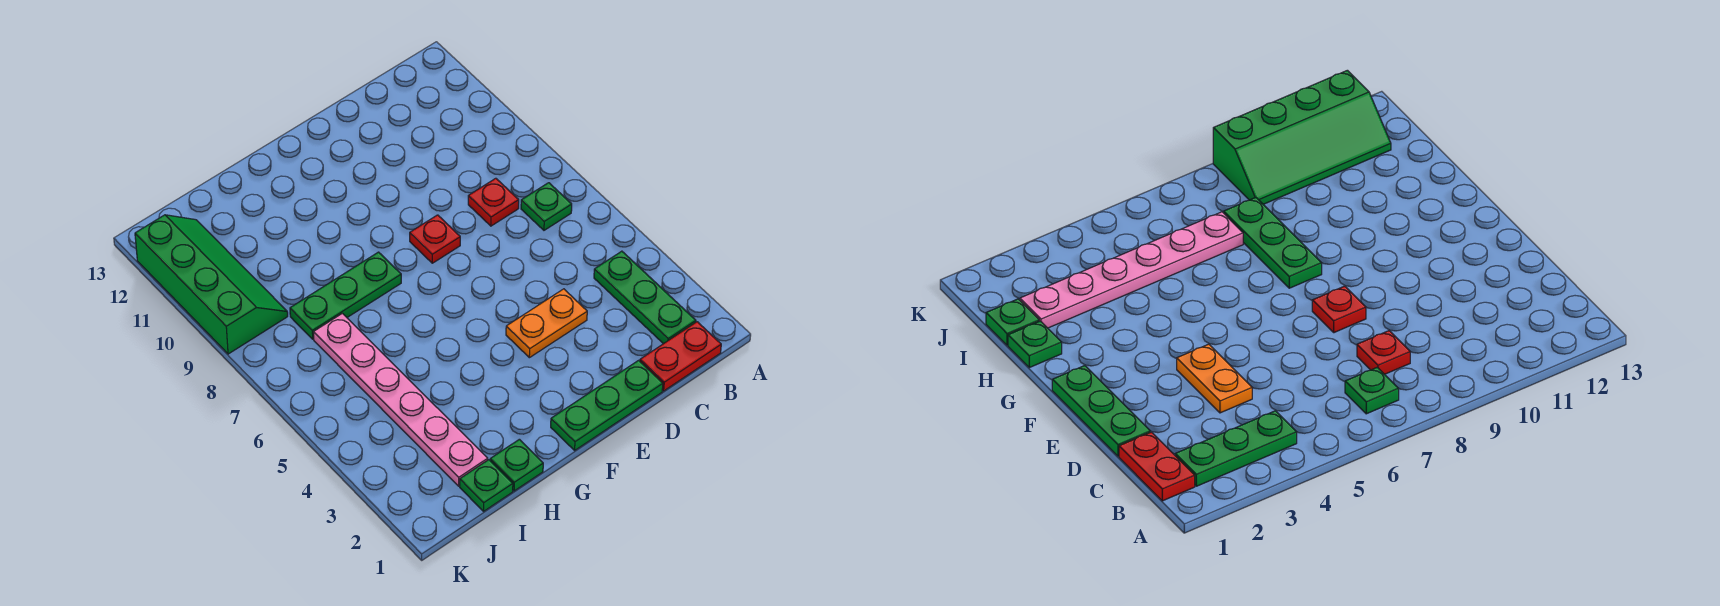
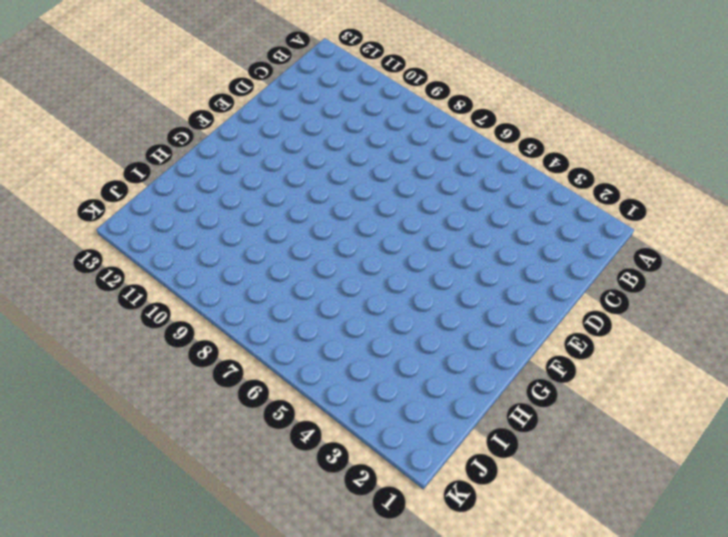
none -> red 1x2 plate [640,322,721,391]
none -> green 1x3 plate [594,251,696,344]
none -> green 1x1 plate [521,183,572,230]

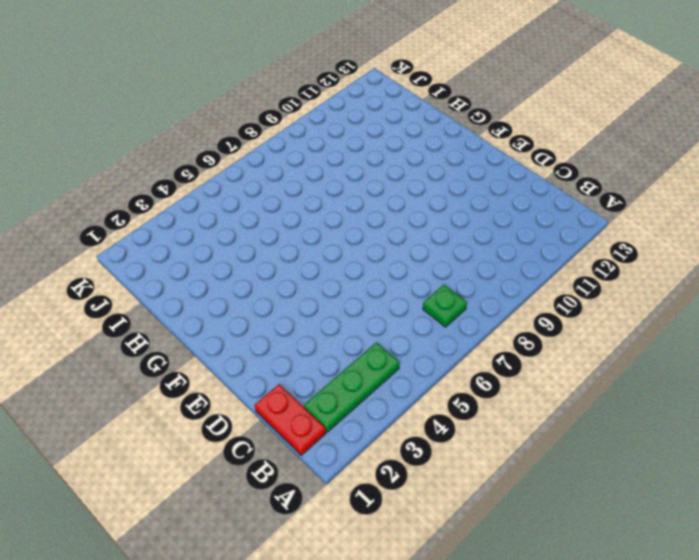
none -> red 1x1 plate [468,178,519,226]
none -> green 1x3 plate [551,360,663,450]
none -> orange 1x2 plate [506,289,587,358]

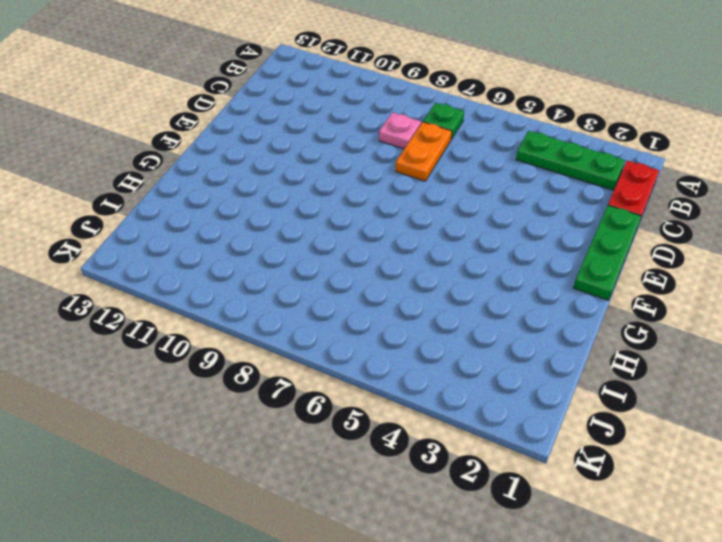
orange 1x2 plate [396,122,452,181] -> orange 1x2 plate moved to [506,289,587,358]
pink 1x1 plate [379,113,421,149] -> red 1x1 plate [468,178,519,226]
none -> red 1x1 plate [410,215,460,263]
none -> green 1x3 plate [290,252,401,339]
none -> green 1x1 plate [490,439,543,491]

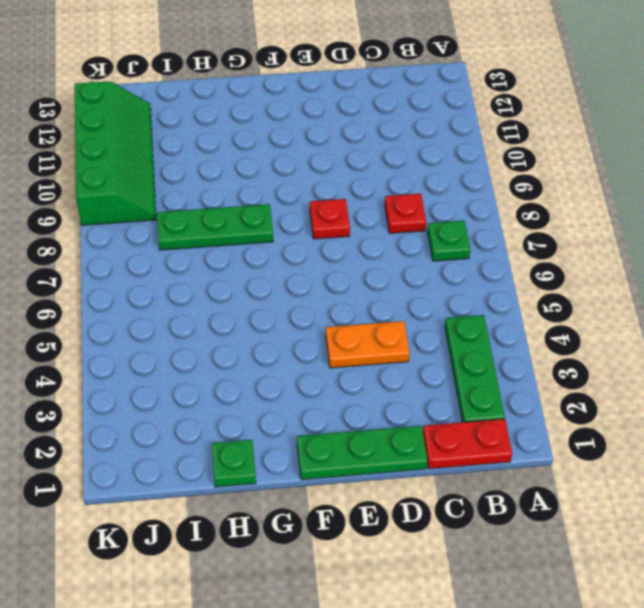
none -> green 1x1 plate [460,460,513,511]
none -> pink 1x6 plate [314,313,488,486]

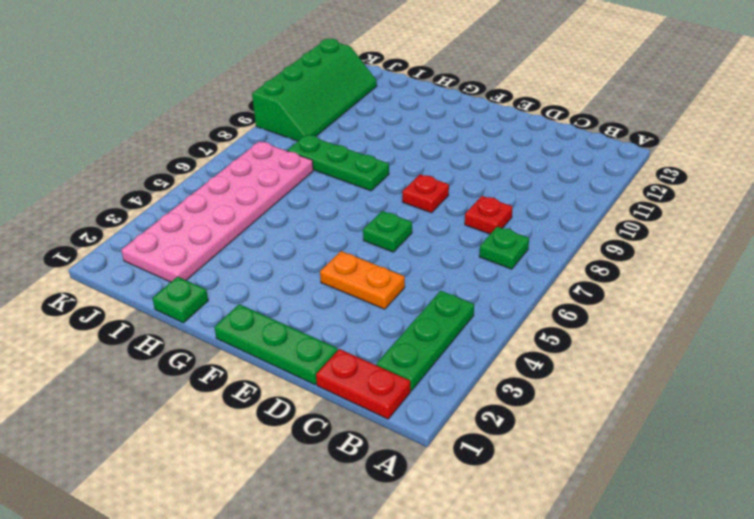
green 1x1 plate [363,211,412,252] -> green 1x1 plate moved to [460,460,513,511]
pink 2x6 plate [121,141,313,282] -> pink 1x6 plate [314,313,488,486]

